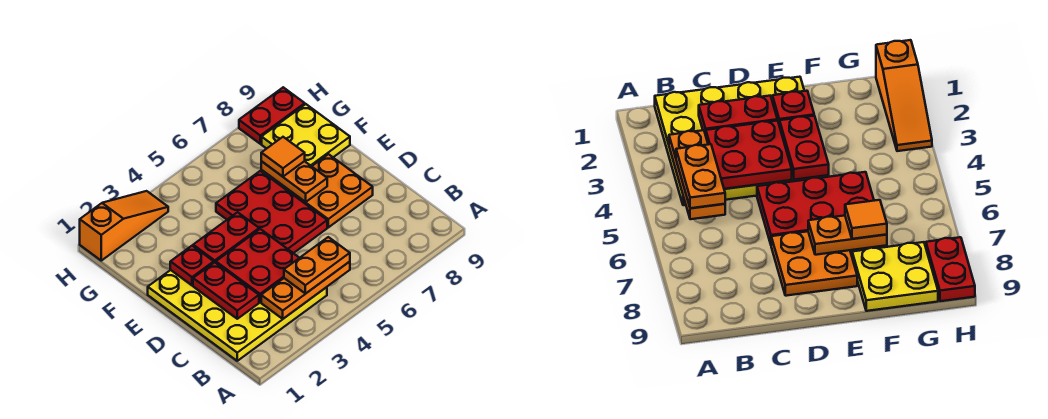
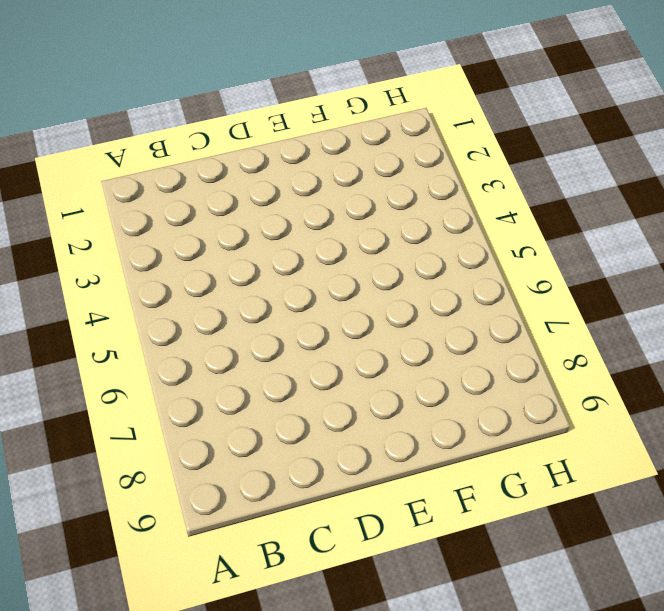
none -> yellow 4x4 plate [148,270,327,361]
none -> red 2x3 plate [216,171,327,253]
none -> orange 2x2 plate [284,154,373,227]

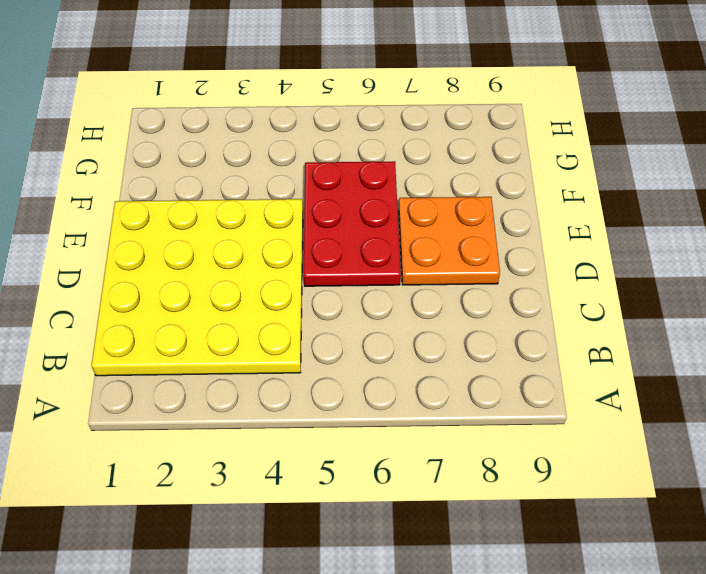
none -> yellow 2x2 plate [262,104,350,166]
none -> orange 1x3 slope [80,191,168,261]
none -> red 1x2 plate [239,87,305,144]

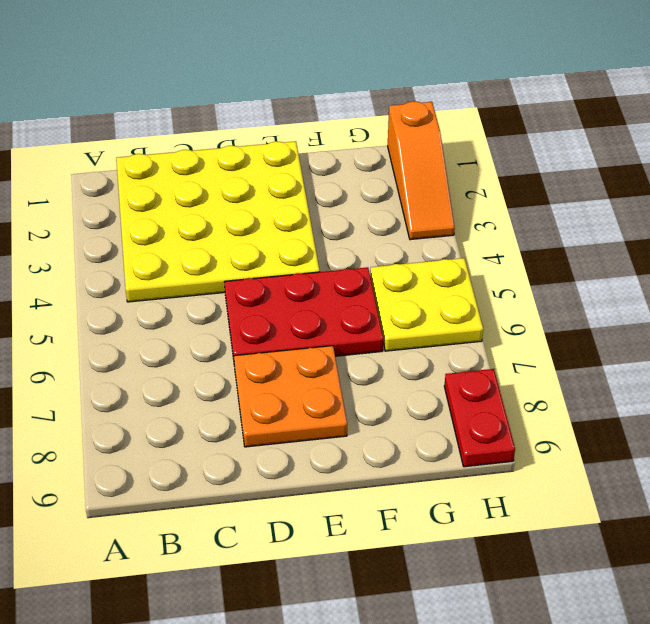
yellow 2x2 plate [370,258,483,351] -> yellow 2x2 plate moved to [262,104,350,166]
none -> orange 1x3 plate [261,262,350,319]
none -> red 1x2 plate [193,262,259,319]
none -> red 2x2 plate [216,229,299,302]

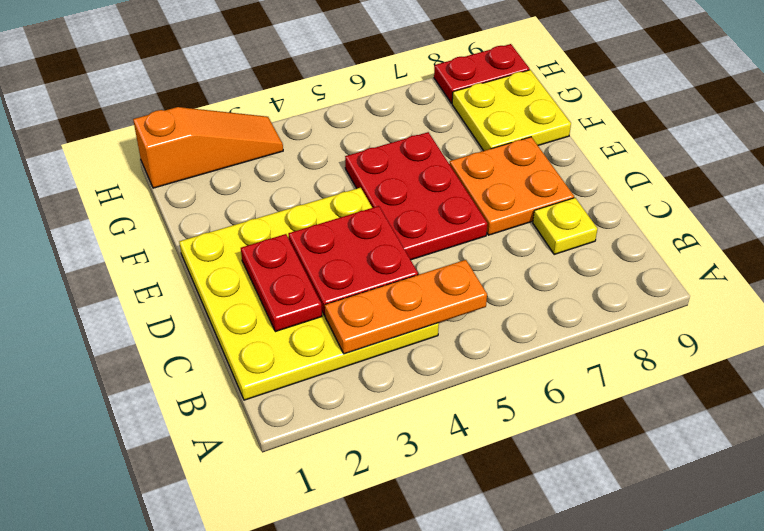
yellow 1x1 plate [533,198,597,254] -> none
none -> red 1x1 plate [170,246,214,285]
none -> red 1x2 plate [193,212,259,263]
none -> orange 1x2 plate [261,161,327,202]

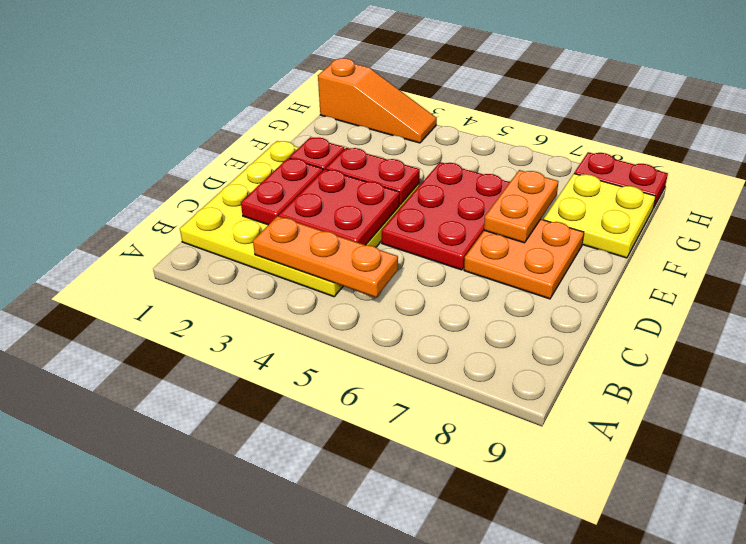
none -> orange 1x2 plate [284,237,350,294]
none -> orange 1x1 tile [261,137,305,177]

